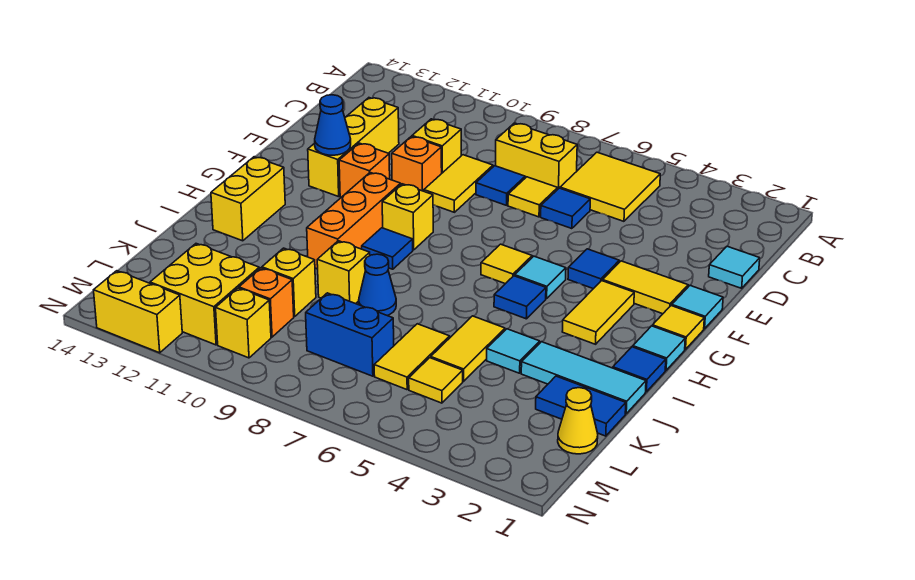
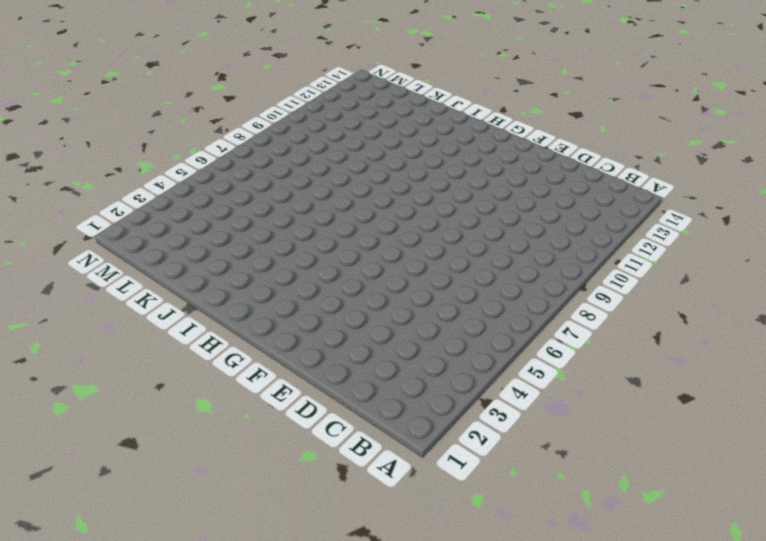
none -> yellow 2x2 tile [560,152,660,221]
none -> yellow 1x2 brick [496,123,577,189]
none -> cyan 1x1 tile [709,246,760,288]
none -> blue 1x1 tile [541,188,590,229]

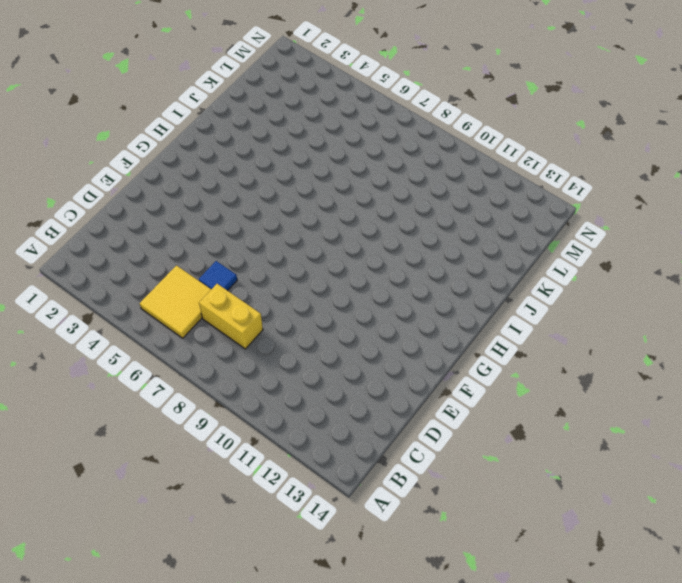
none -> cyan 1x1 tile [709,246,760,288]
none -> yellow 1x1 tile [508,177,558,217]
none -> blue 1x1 tile [476,166,525,205]
none -> yellow 1x2 tile [424,155,493,212]

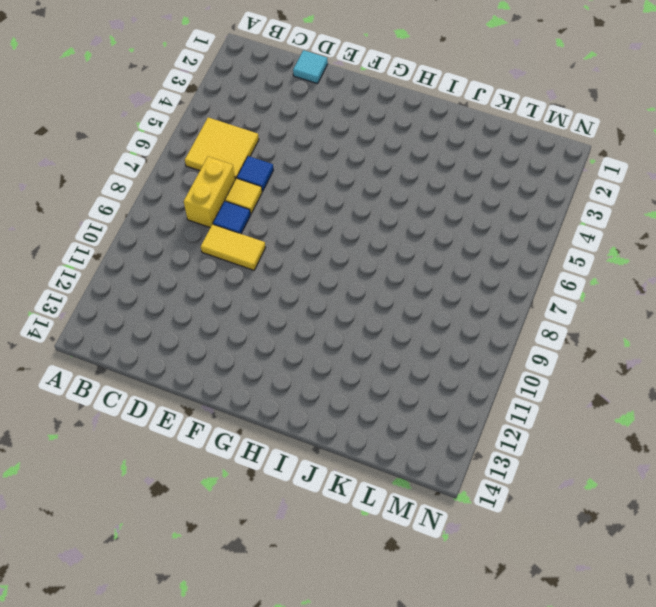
none -> yellow 1x1 brick [412,119,461,173]
none -> yellow 1x3 brick [308,98,399,197]
none -> orange 1x1 brick [392,137,442,191]
none -> cyan 1x1 tile [672,286,723,329]

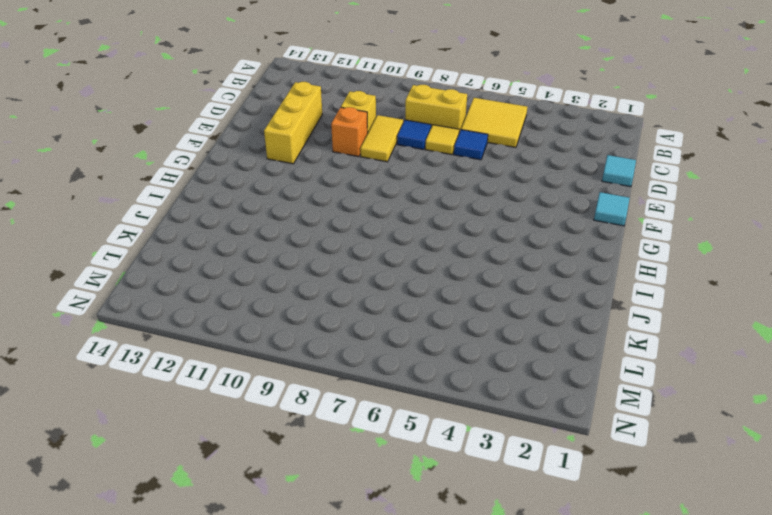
none -> yellow 1x2 tile [603,261,688,314]
none -> blue 1x1 tile [568,249,619,289]
none -> orange 1x1 brick [339,143,390,197]
none -> yellow 1x1 tile [652,306,704,349]

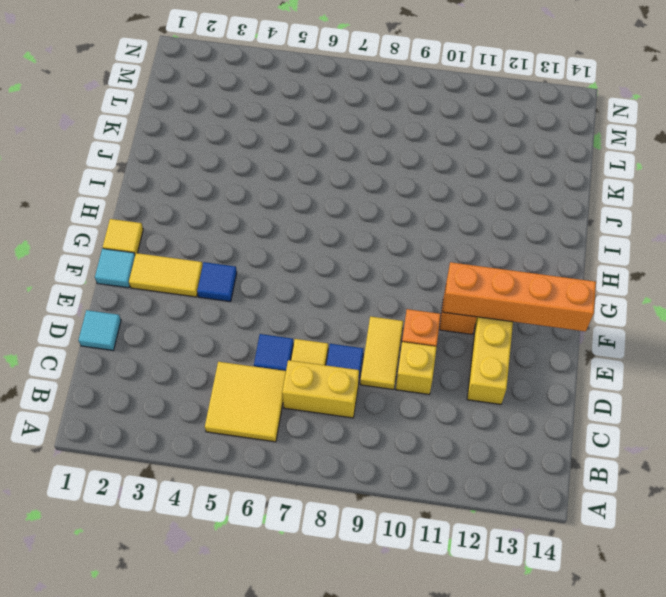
orange 1x4 brick [443,262,596,331] -> blue 1x1 cone [315,95,351,155]
none -> yellow 1x2 tile [562,281,634,344]
none -> cyan 1x1 tile [515,256,566,299]
none -> yellow 1x1 tile [481,244,532,284]
none -> yellow 1x1 brick [382,184,433,250]

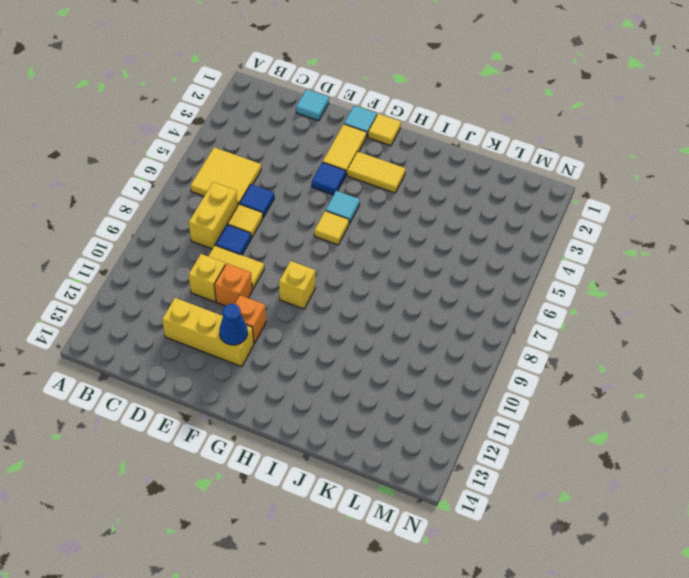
none -> orange 1x3 brick [307,173,401,269]
none -> cyan 1x1 tile [633,326,685,370]
none -> blue 1x1 tile [494,276,546,319]
none -> blue 1x1 tile [362,228,413,269]

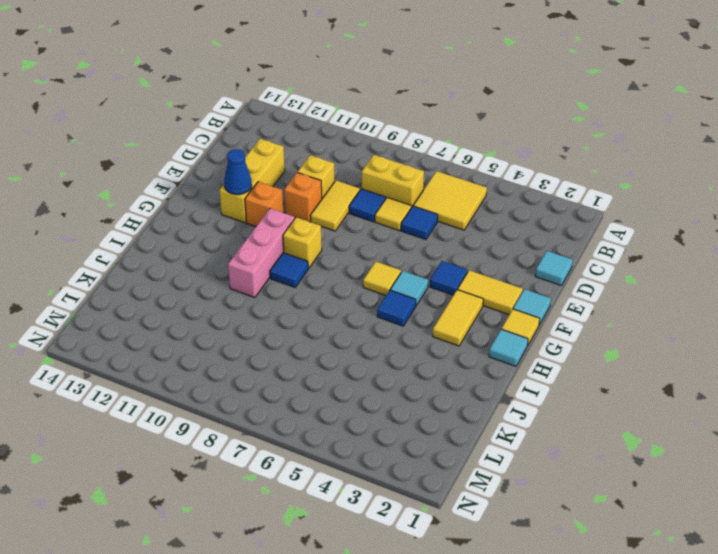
pink 1x3 brick [228,208,295,298] -> orange 1x3 brick [307,173,401,269]
none -> yellow 1x2 brick [211,157,285,241]
none -> blue 1x1 tile [613,347,666,392]
none -> cyan 1x3 tile [521,342,646,414]
none -> cyan 1x1 tile [487,329,540,373]

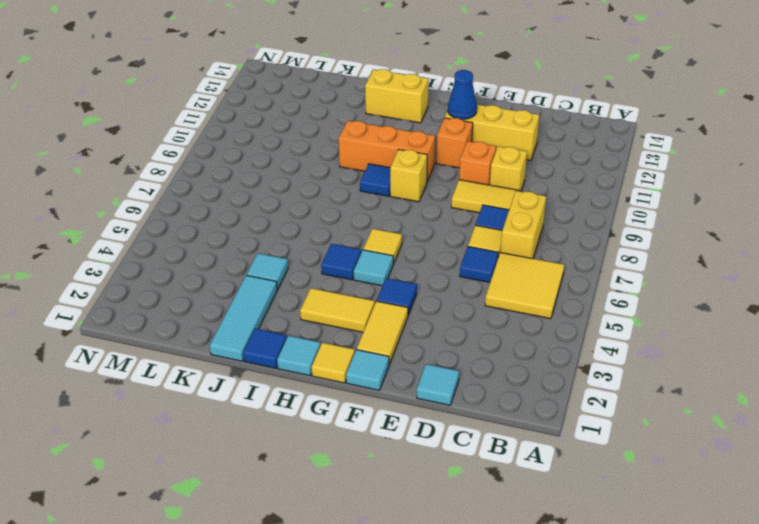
none -> yellow 1x2 tile [431,316,505,381]
none -> blue 1x1 cone [359,254,396,316]
none -> yellow 1x1 brick [317,241,370,304]
none -> blue 1x2 tile [536,376,626,436]

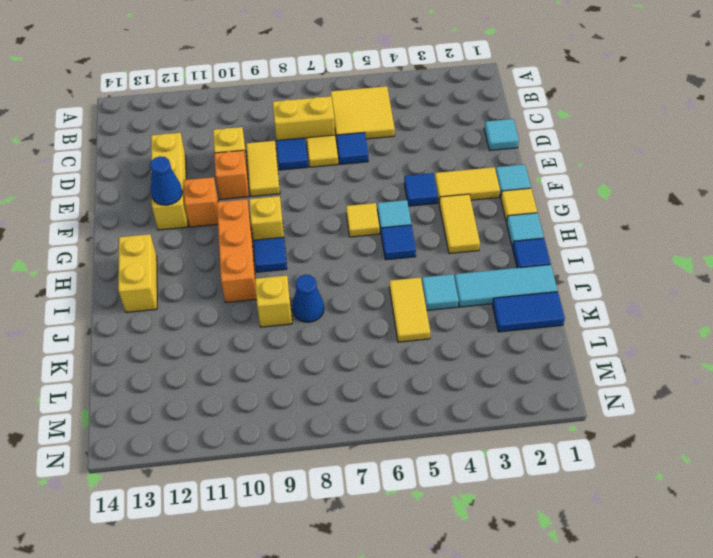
none -> yellow 1x2 tile [374,324,450,390]
none -> yellow 1x1 brick [262,248,316,317]
none -> yellow 1x1 cone [558,388,598,454]
none -> yellow 1x1 tile [409,358,463,403]

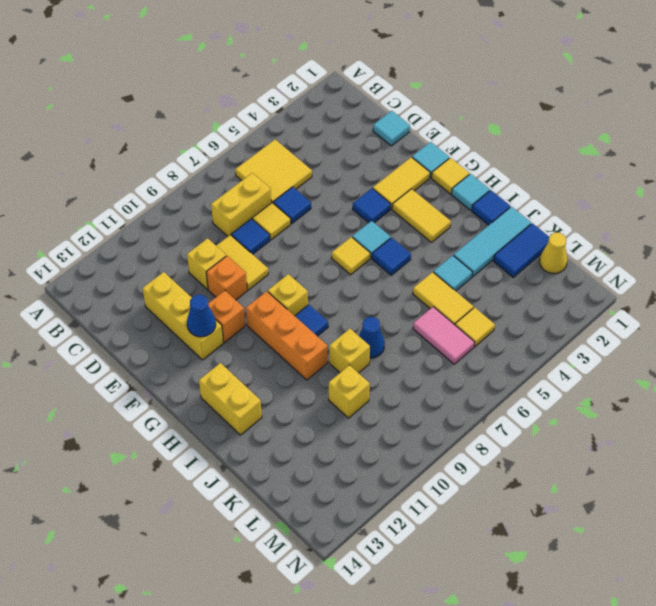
pink 1x2 tile [413,307,475,364] -> yellow 1x2 tile [374,324,450,390]
none -> blue 1x2 brick [306,293,394,376]
none -> orange 1x1 brick [239,268,294,337]
none -> yellow 2x2 brick [150,244,259,345]
none -> yellow 1x1 brick [216,288,271,358]

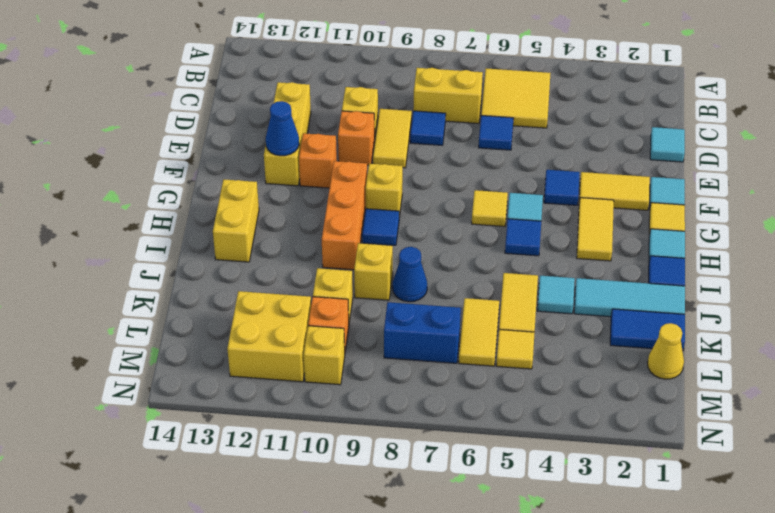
none -> yellow 1x1 tile [508,177,558,217]
none -> yellow 1x2 brick [94,271,182,353]

